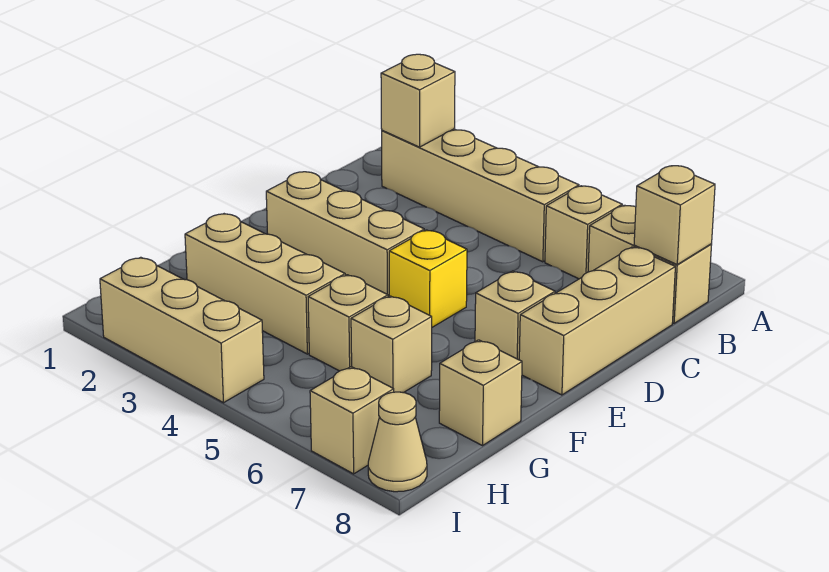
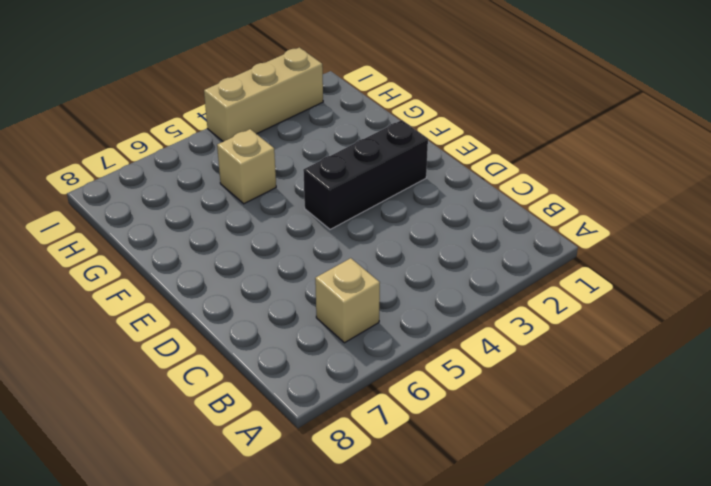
black 1x3 brick [303,120,428,229] -> tan 1x3 brick [266,172,424,297]
none -> tan 1x4 brick [382,129,579,262]
none -> tan 1x2 brick [588,205,712,323]
none -> tan 1x3 brick [519,247,675,395]

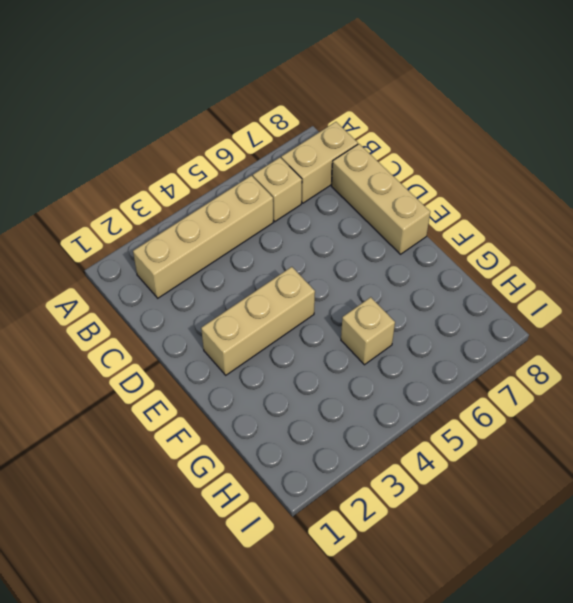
none -> yellow 1x1 brick [389,230,467,327]
none -> tan 1x1 brick [475,271,555,360]
none -> tan 1x3 brick [185,214,345,354]

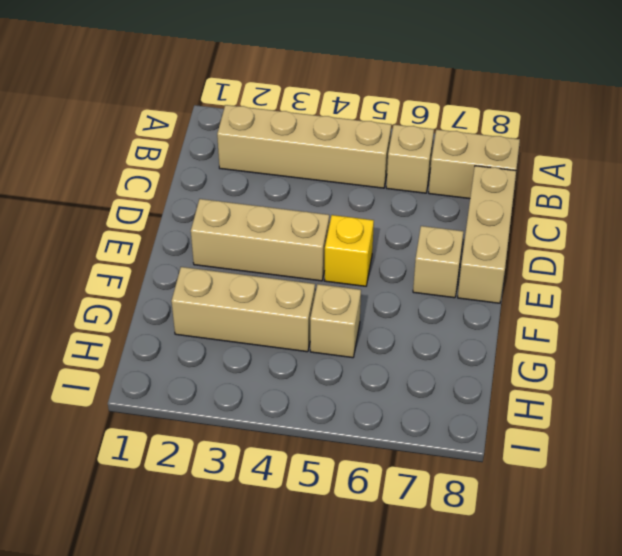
none -> tan 1x1 brick [351,296,432,393]
none -> tan 1x1 brick [439,340,522,446]
none -> tan 1x3 brick [100,257,264,403]

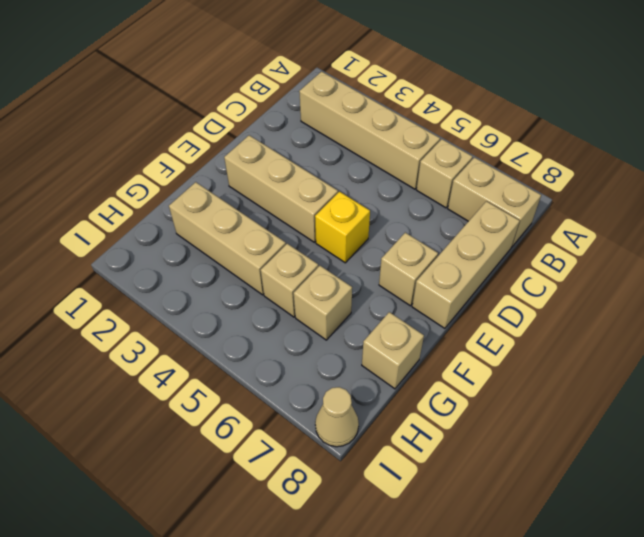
none -> tan 1x3 brick [100,257,264,403]
none -> tan 1x1 brick [310,367,394,474]
none -> tan 1x1 brick [381,54,455,147]

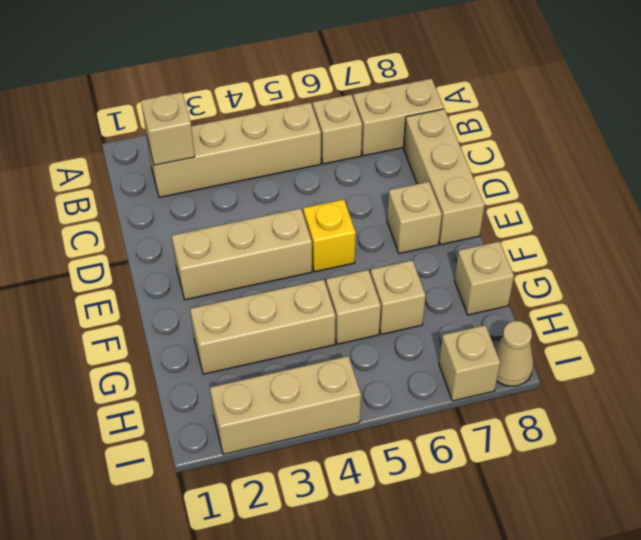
none -> tan 1x1 brick [634,166,715,264]

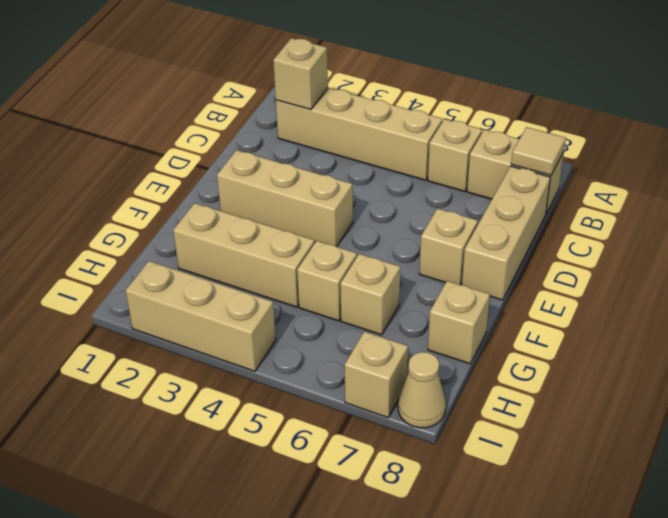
tan 1x1 tile [511,127,566,175] -> tan 1x1 brick [634,166,715,264]
none -> yellow 1x1 brick [389,230,467,327]

